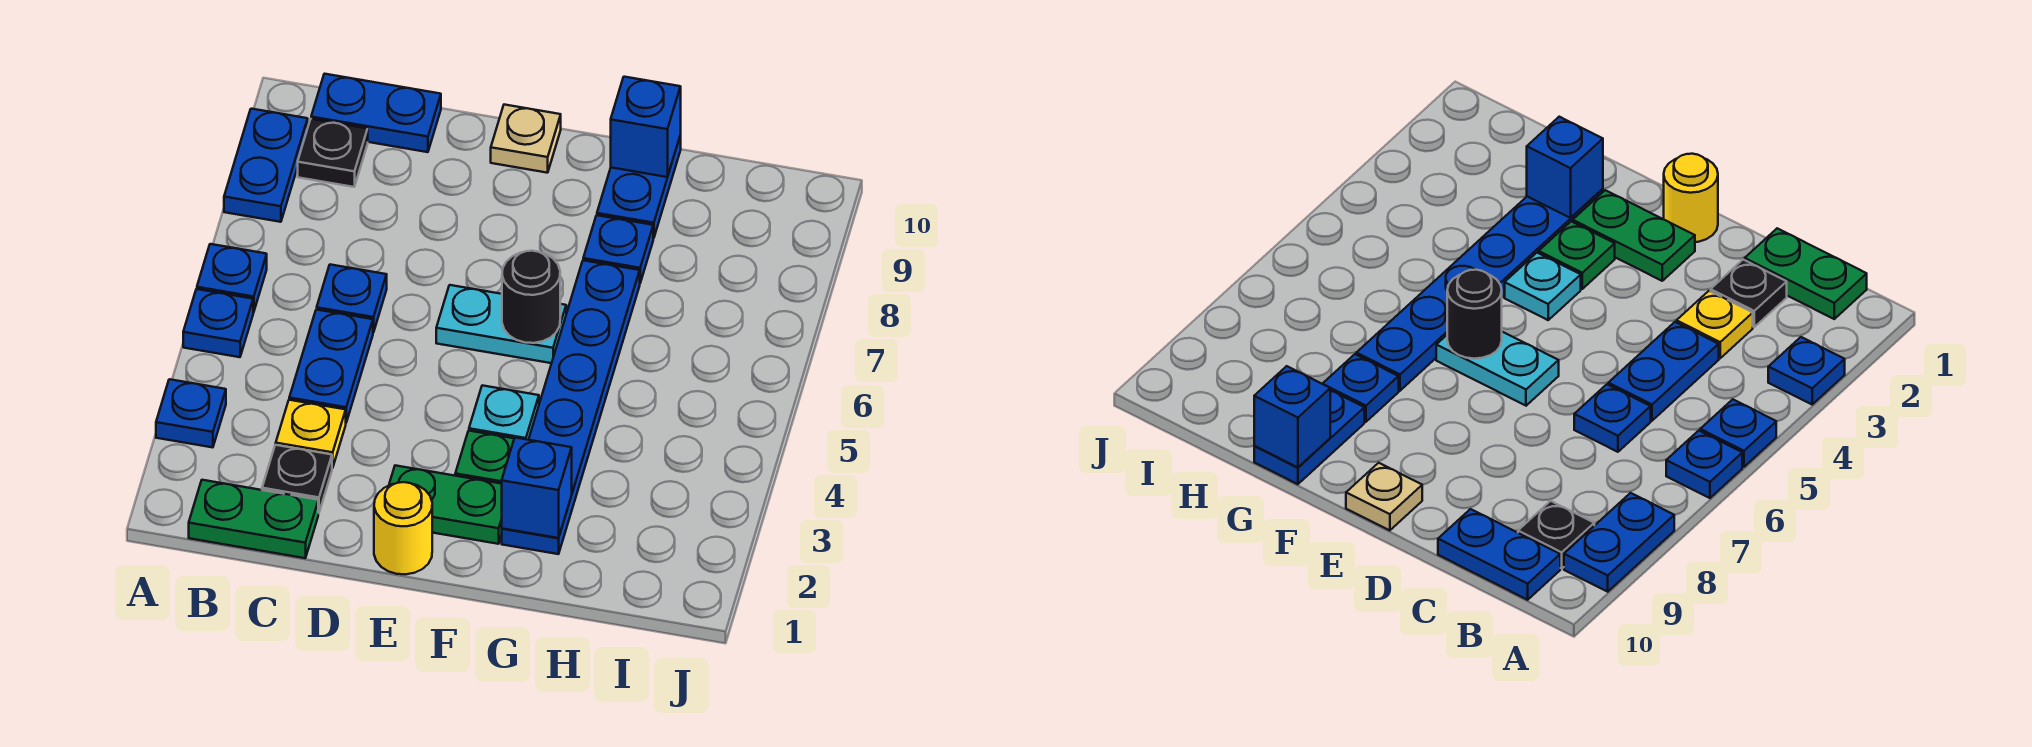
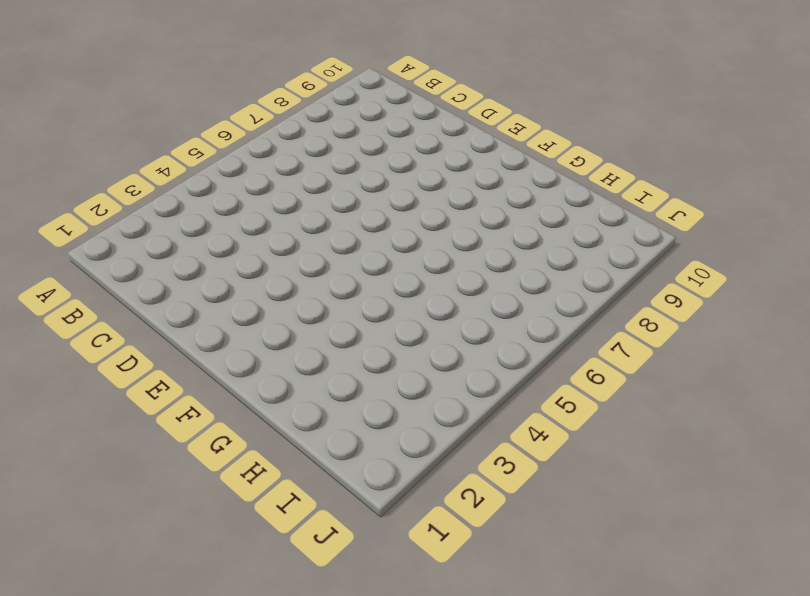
none -> blue 1x1 plate [156,379,226,448]
none -> blue 1x1 plate [183,289,253,357]
none -> blue 1x1 plate [197,244,267,312]

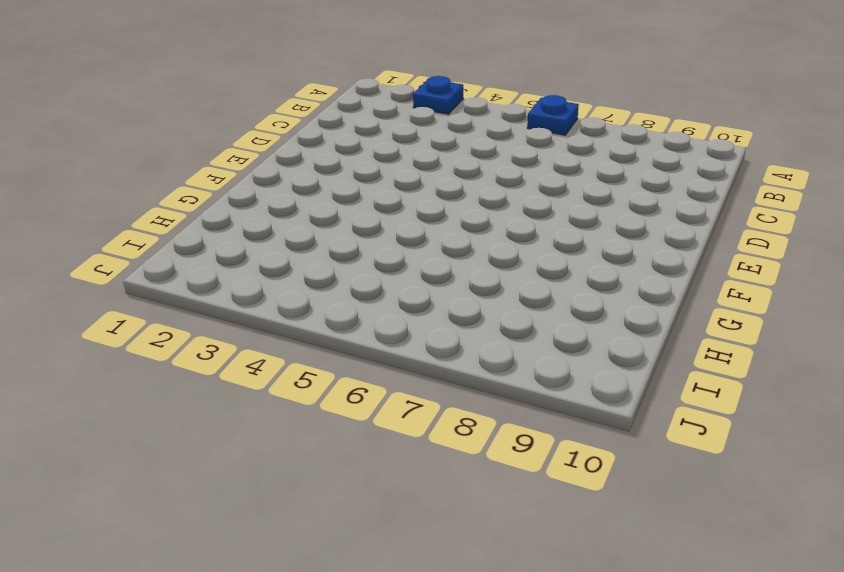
none -> blue 1x1 plate [183,289,253,357]
none -> blue 1x2 plate [224,109,308,222]
none -> green 1x2 plate [189,480,318,558]

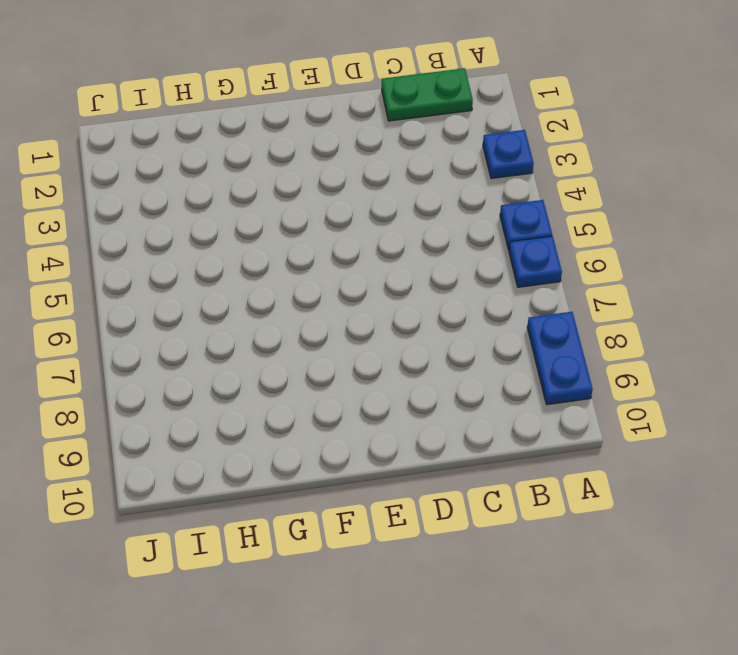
none -> black 1x1 plate [298,119,368,187]
none -> blue 1x2 plate [311,74,441,152]
none -> black 1x1 plate [262,445,332,513]

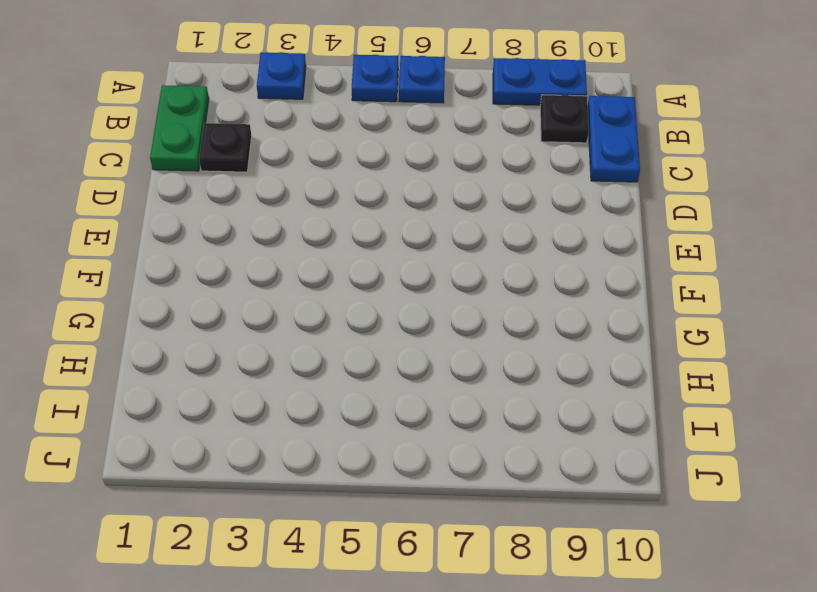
none -> yellow 1x1 plate [276,400,346,468]
none -> blue 1x2 plate [289,310,373,422]
none -> blue 1x1 plate [317,265,387,332]

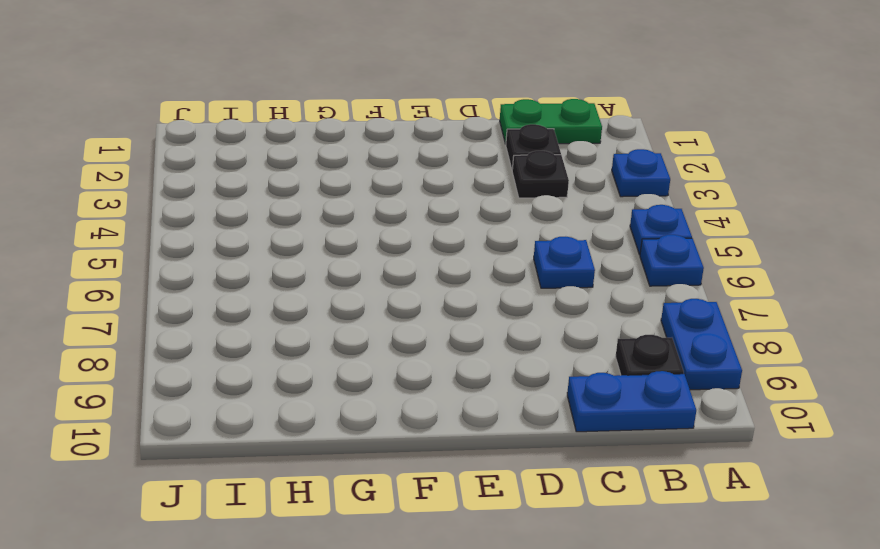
black 1x1 plate [512,151,569,198] -> yellow 1x1 plate [276,400,346,468]
none -> blue 1x2 plate [289,310,373,422]
none -> yellow 1x1 round brick [374,482,432,574]
none -> green 1x2 plate [389,465,502,544]

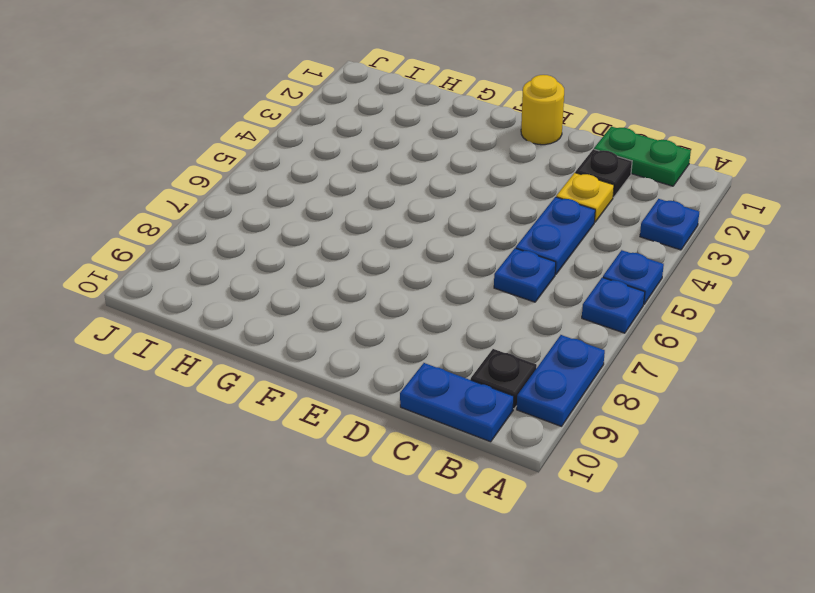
none -> green 1x2 plate [389,465,502,544]
none -> cyan 1x2 plate [436,285,566,363]
none -> tan 1x1 plate [491,105,561,173]

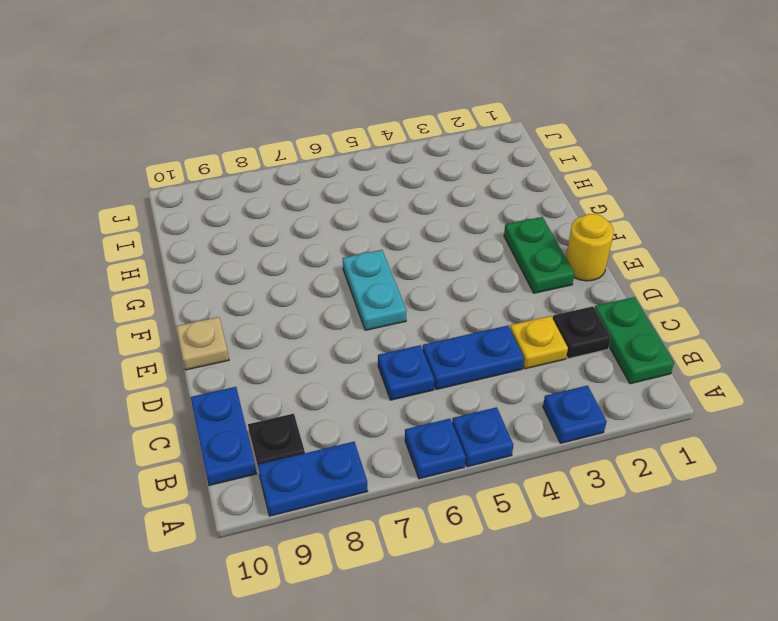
none -> green 1x1 plate [455,431,514,484]
none -> cyan 1x1 plate [469,385,539,440]
none -> blue 1x6 plate [502,260,640,554]

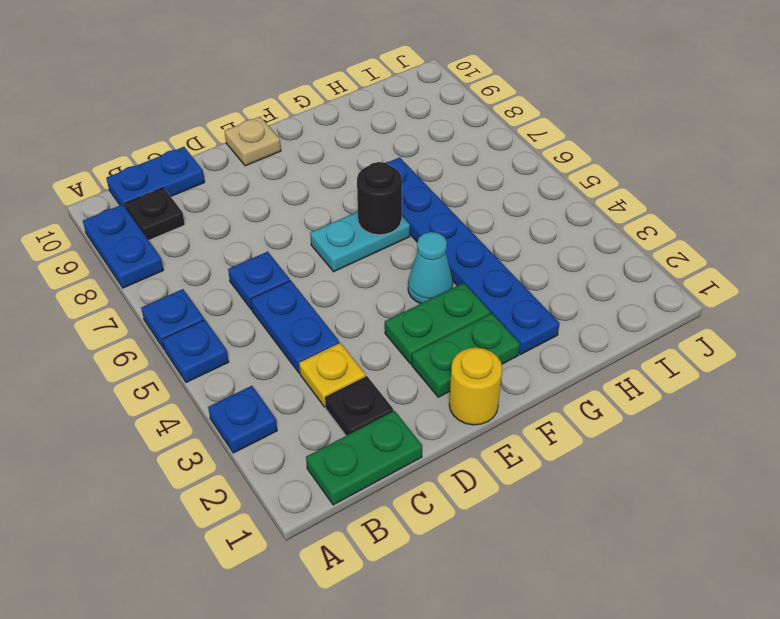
green 1x2 plate [385,283,491,364] -> green 1x1 plate [455,431,514,484]
cyan 1x1 cone [408,232,453,304] -> cyan 1x1 plate [469,385,539,440]
none -> blue 1x1 plate [583,215,653,283]
none -> blue 1x2 plate [597,135,681,238]
none -> blue 1x1 brick [502,438,572,538]

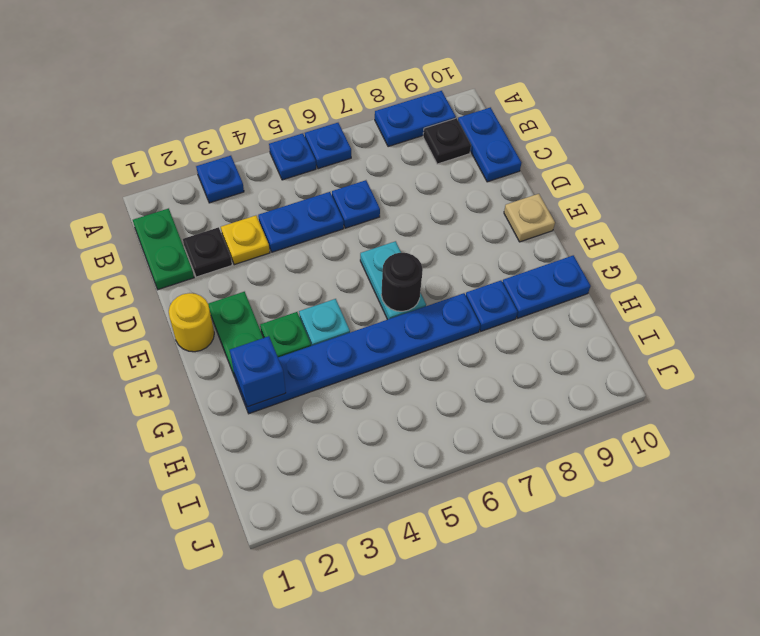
none -> blue 1x1 brick [611,77,681,177]

